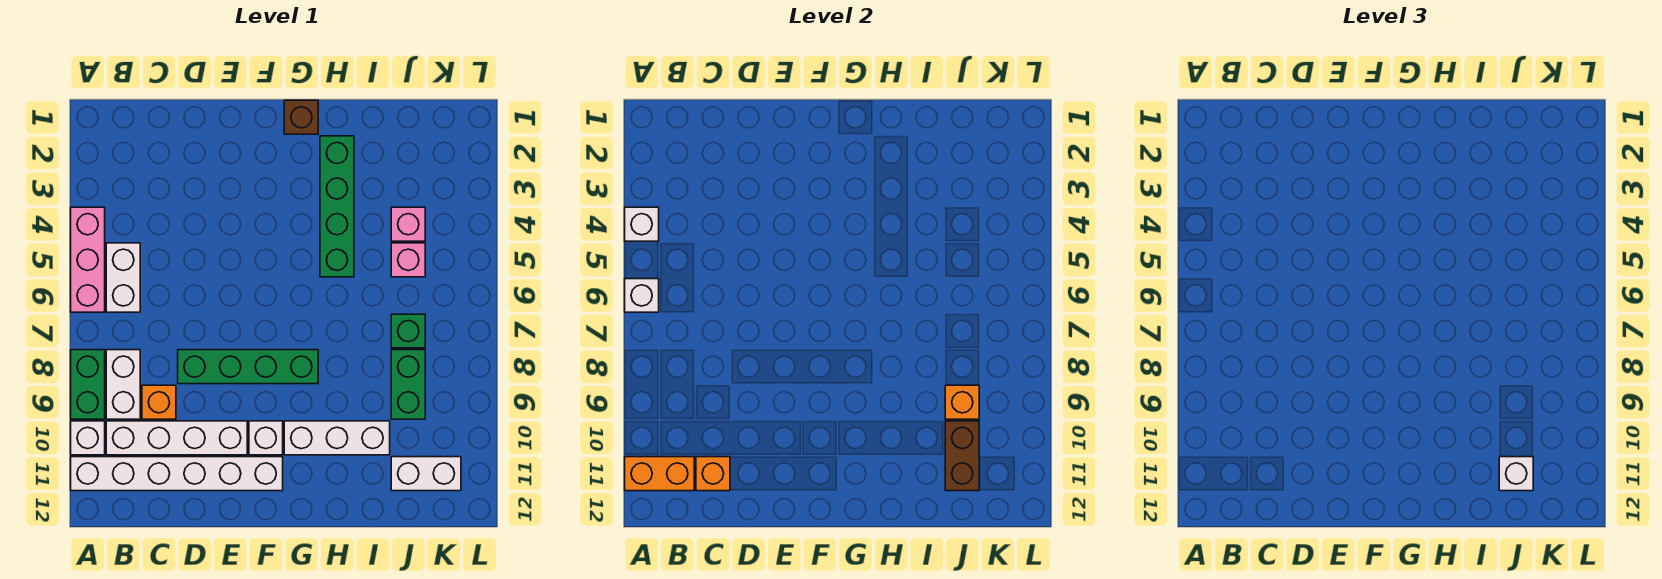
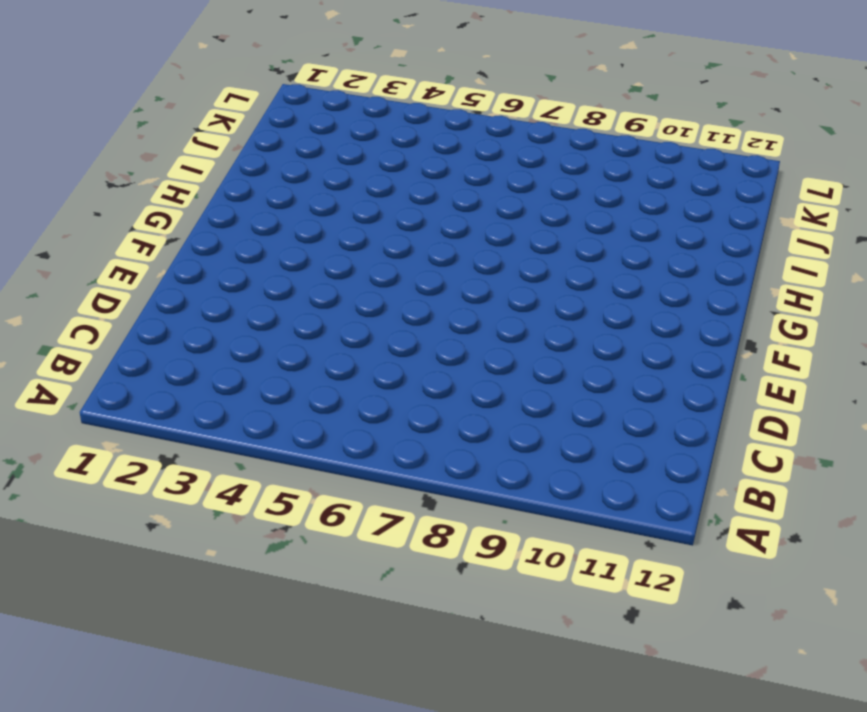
none -> pink 1x3 brick [71,207,105,312]
none -> green 1x2 brick [71,350,105,419]
none -> white 1x1 brick [71,421,105,455]

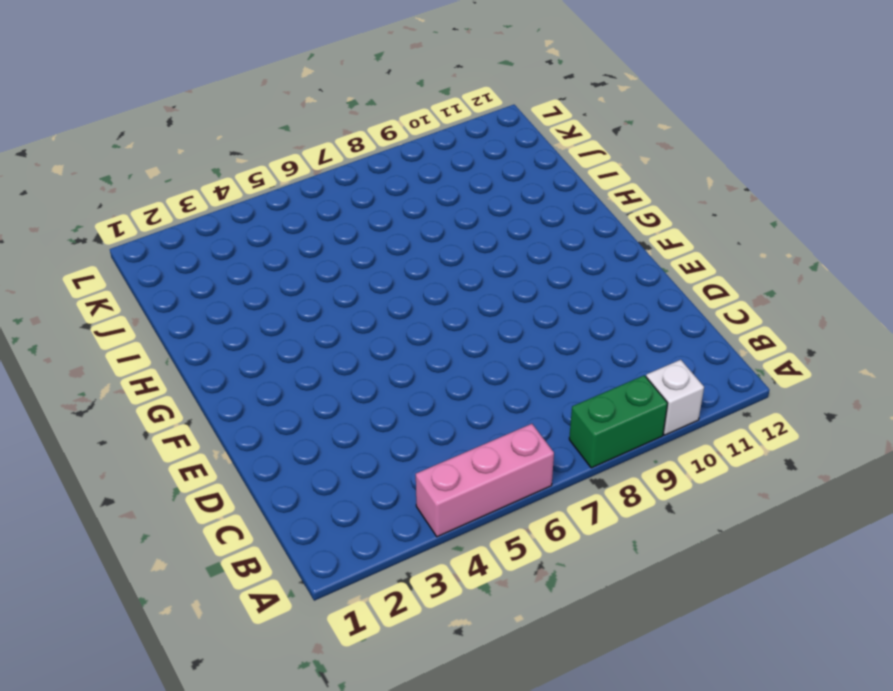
none -> white 1x6 brick [71,457,283,491]
none -> white 1x2 brick [106,243,140,312]
none -> white 1x2 brick [106,350,140,419]

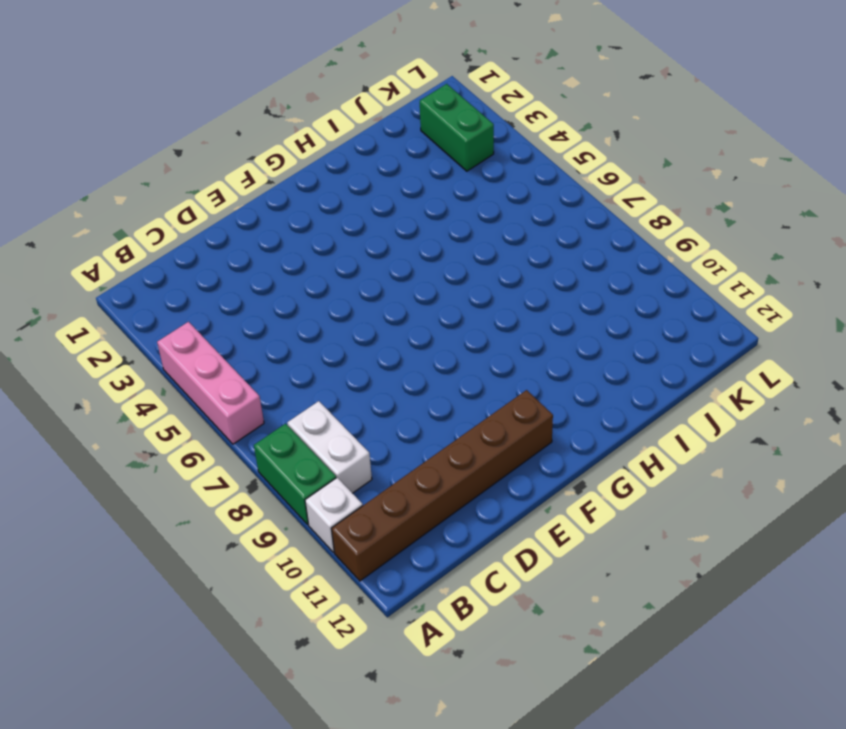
brown 1x6 brick [331,390,553,581] -> white 1x6 brick [71,457,283,491]
green 1x2 brick [420,84,494,171] -> green 1x2 brick moved to [391,350,425,419]
none -> white 1x2 brick [106,243,140,312]
none -> white 1x4 brick [106,421,247,455]
none -> orange 1x1 brick [142,385,176,419]

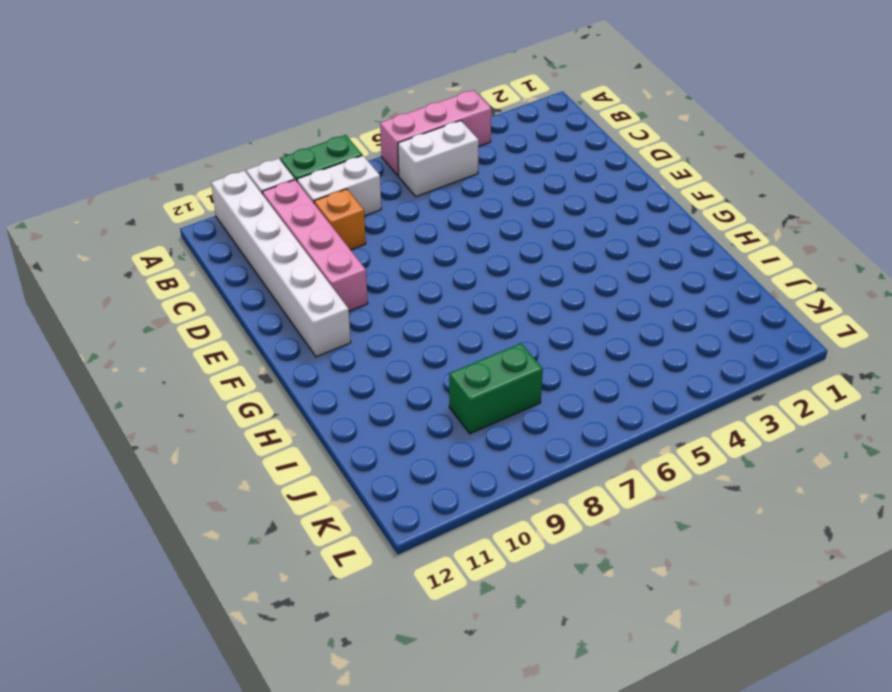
pink 1x4 brick [262,180,368,311] -> white 1x4 brick [106,421,247,455]
none -> green 1x4 brick [178,350,318,384]
none -> white 1x1 brick [249,421,283,455]
none -> brown 1x1 brick [284,100,318,134]

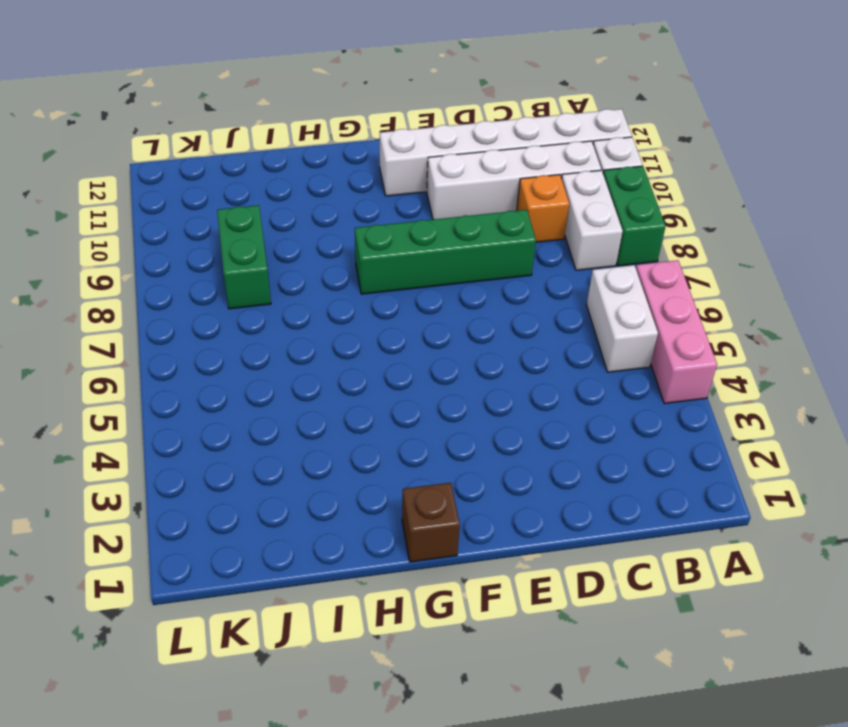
none -> white 1x1 brick [249,421,283,455]
none -> white 1x3 brick [284,421,390,455]
none -> green 1x4 brick [320,136,354,277]

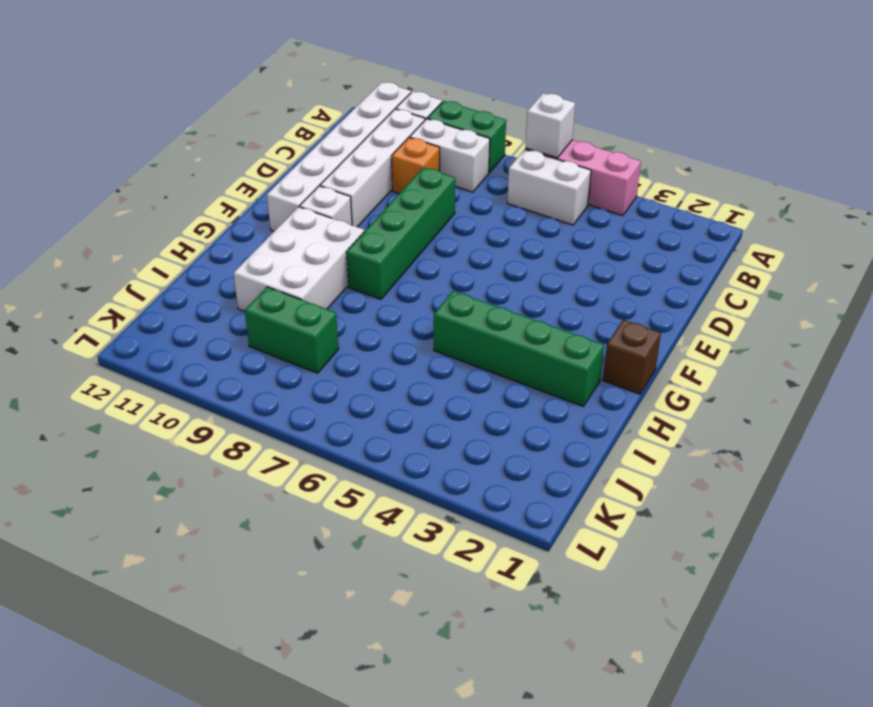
white 2x3 brick [234,207,364,312] -> white 1x3 brick [284,421,390,455]
none -> pink 1x1 brick [391,207,425,241]
none -> pink 1x1 brick [391,243,425,277]
none -> green 1x1 brick [391,314,425,348]

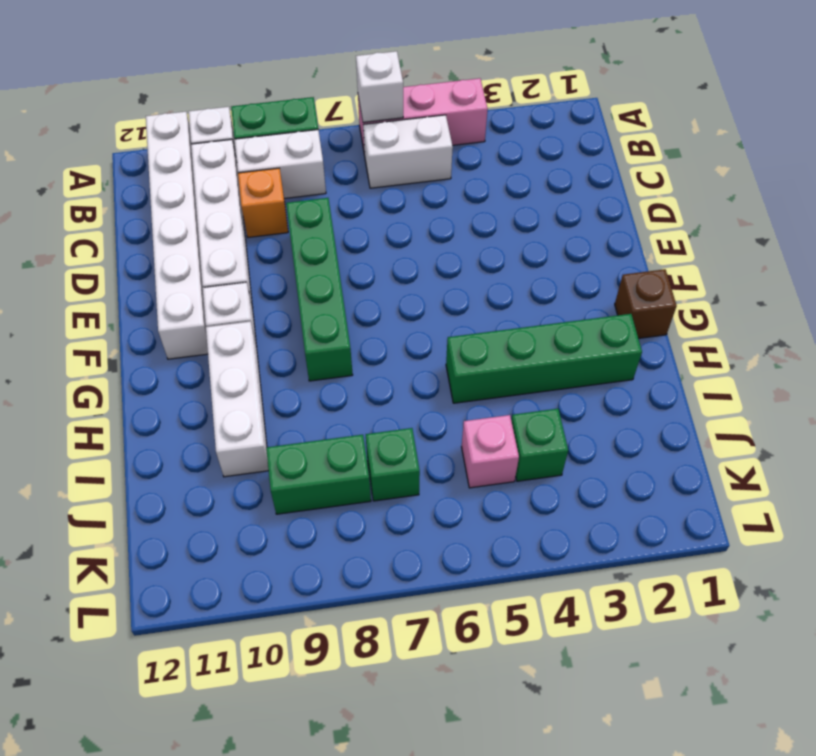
green 1x1 brick [511,409,568,481] -> pink 1x1 brick [391,207,425,241]
none -> white 1x2 brick [391,457,461,491]
none -> white 1x1 brick [625,207,659,241]
none -> orange 1x2 brick [625,457,694,491]

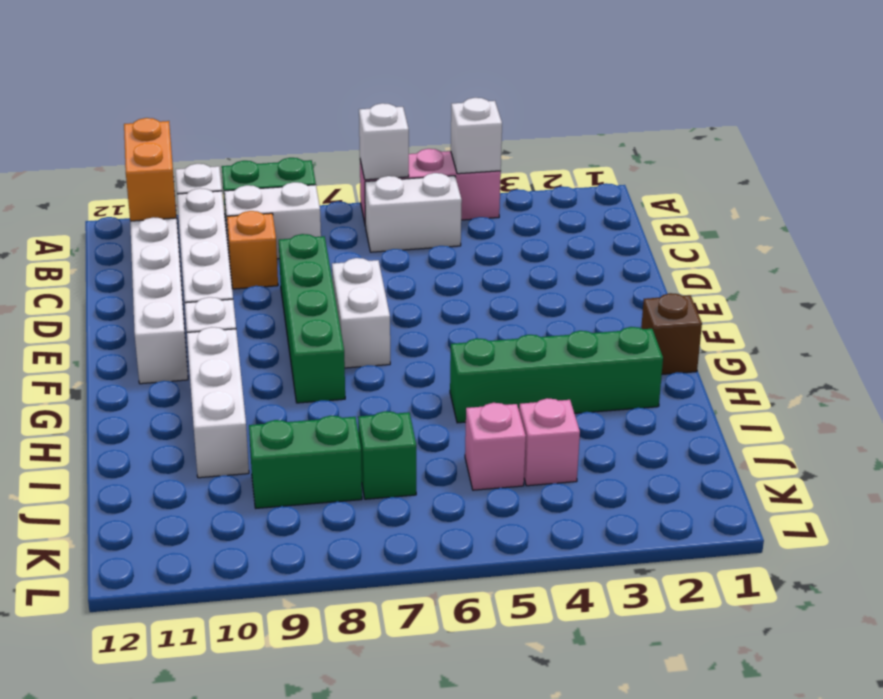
white 1x2 brick [332,258,390,368] -> white 1x2 brick moved to [391,457,461,491]
none -> orange 1x1 brick [696,457,730,491]
none -> orange 1x1 brick [945,385,979,419]
none -> brown 1x2 brick [945,421,979,491]

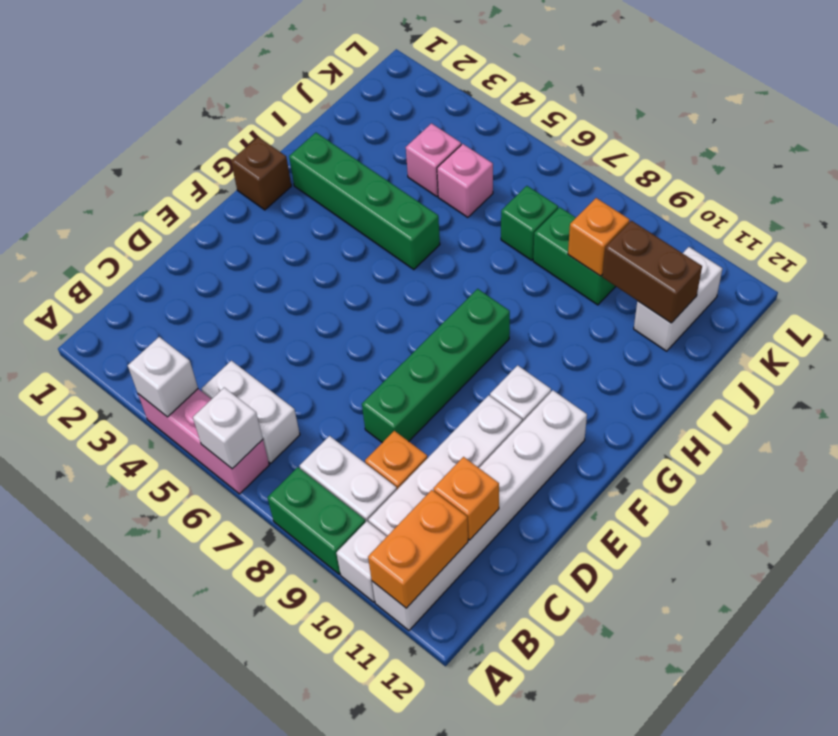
none -> white 1x3 brick [284,421,390,455]
none -> white 1x1 brick [1499,457,1533,491]

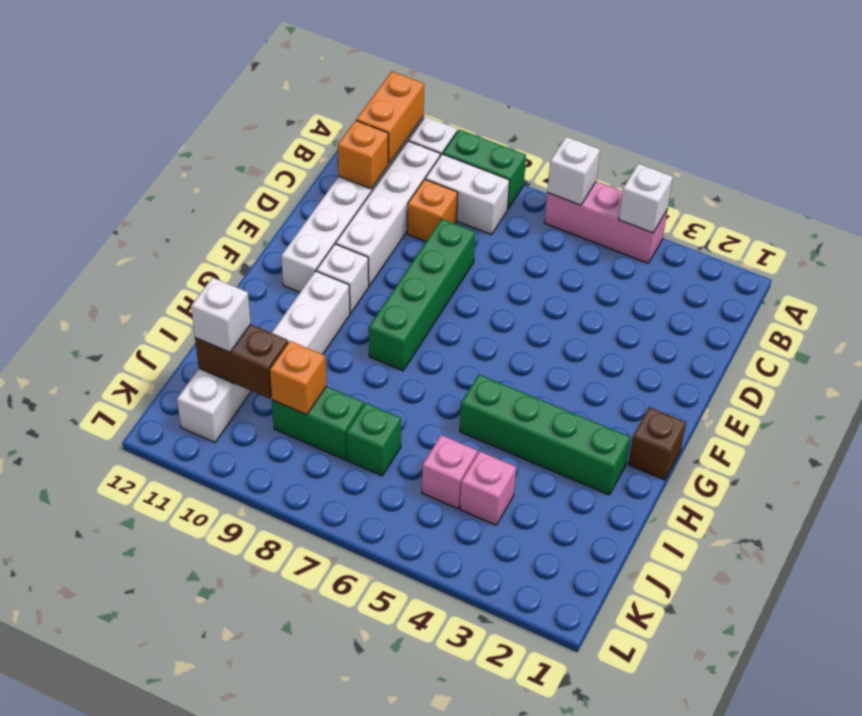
none -> white 1x2 brick [106,243,140,312]

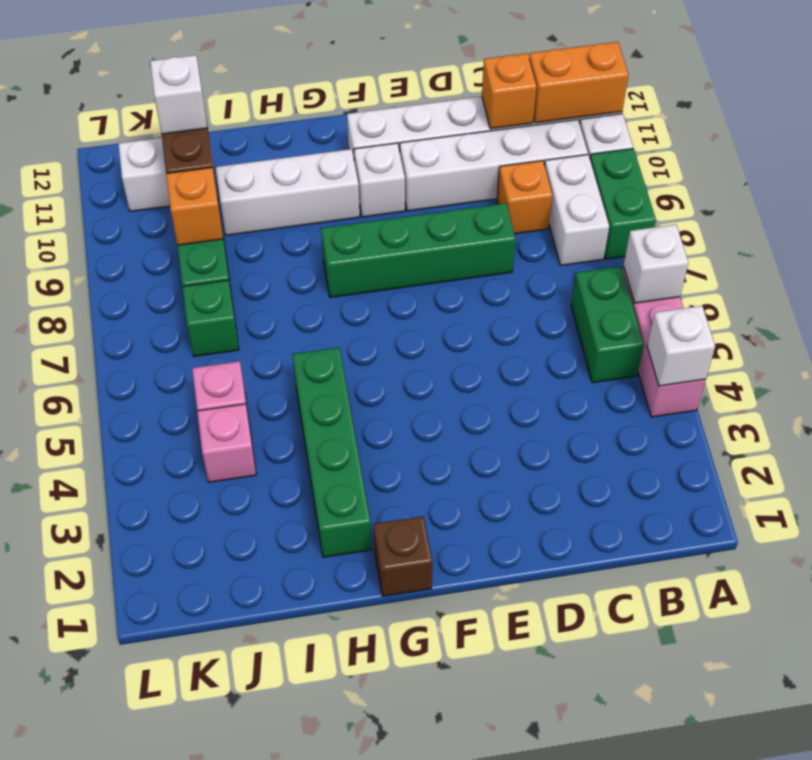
green 1x2 brick [571,266,644,383] -> white 1x2 brick [106,243,140,312]

